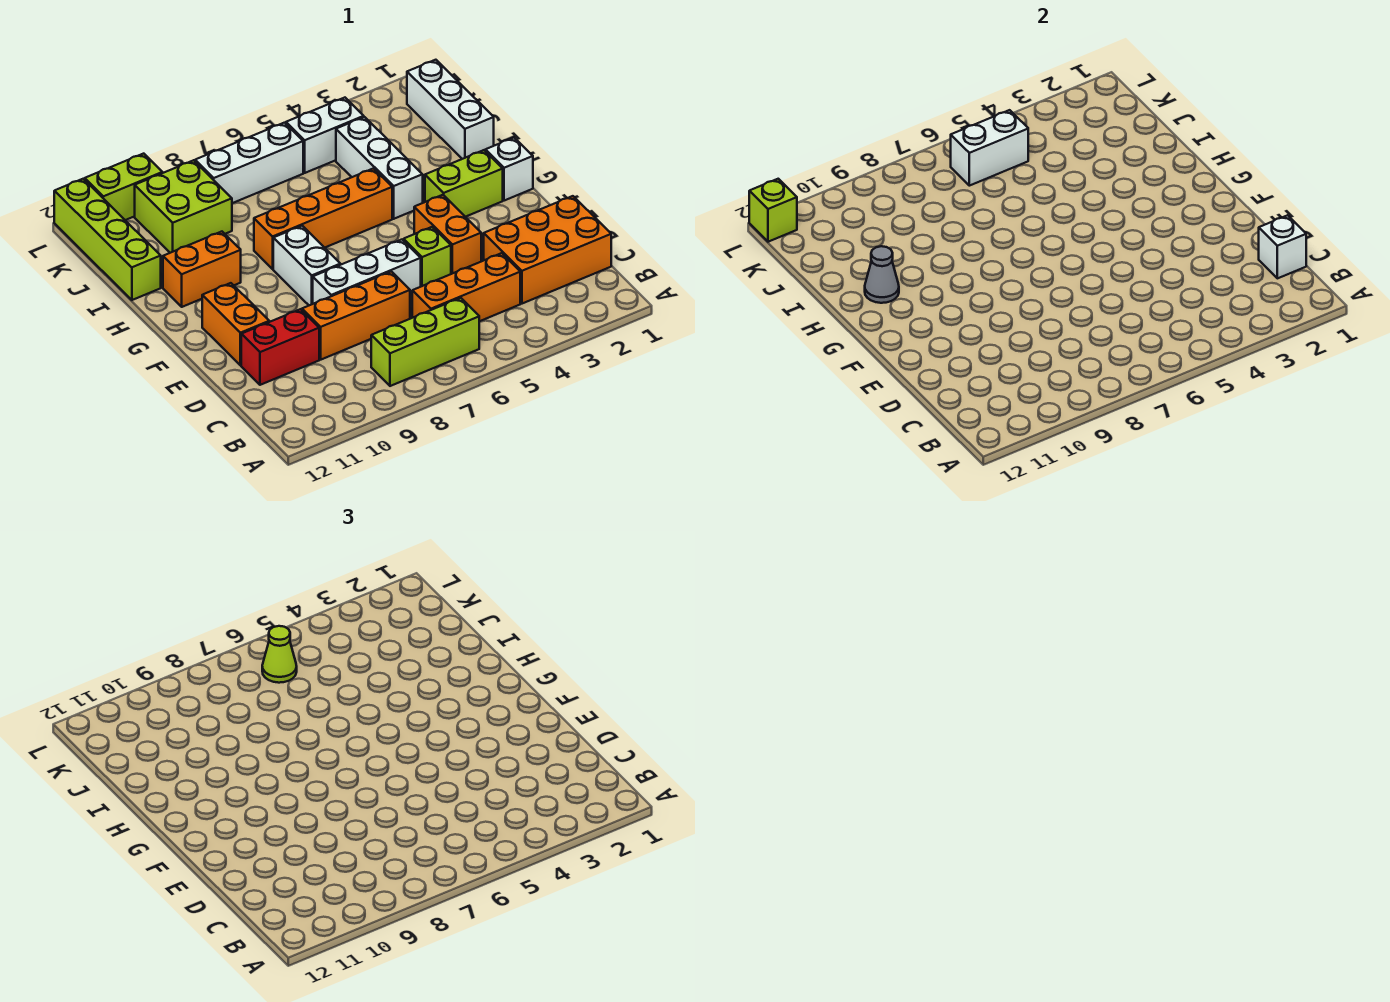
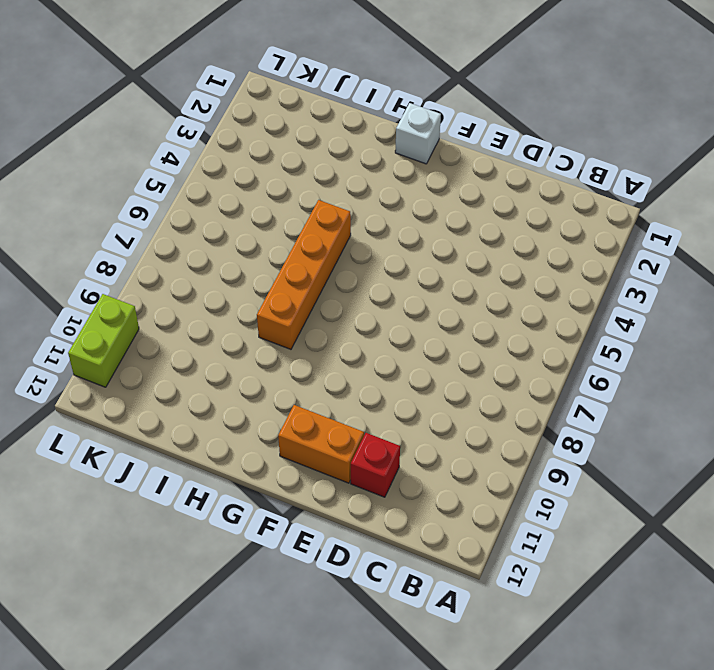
red 1x1 brick [351,433,400,497] -> red 1x2 brick [241,309,319,385]
none -> lime 1x3 brick [371,298,479,386]
none -> orange 2x3 brick [484,196,611,304]
none -> orange 1x3 brick [412,253,520,321]

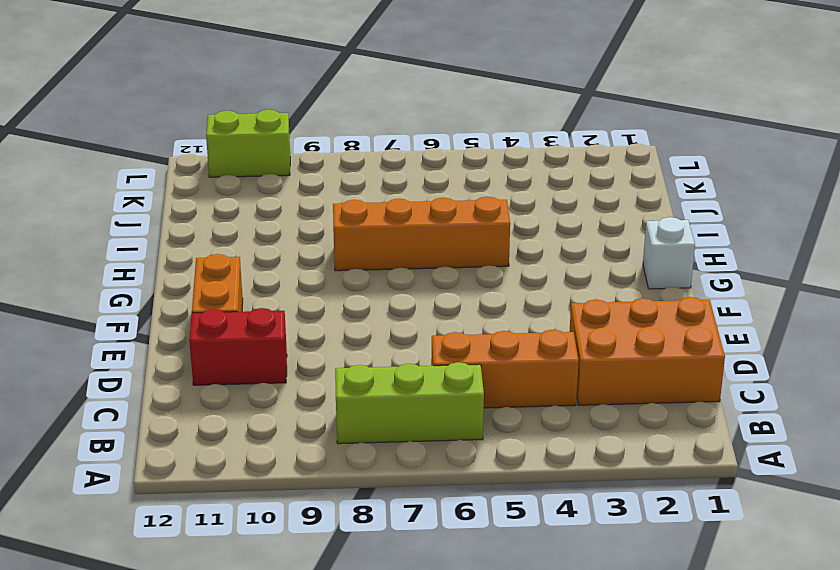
none -> orange 1x3 brick [302,272,410,360]
none -> orange 1x2 brick [414,195,481,274]
none -> lime 1x1 brick [404,227,451,286]

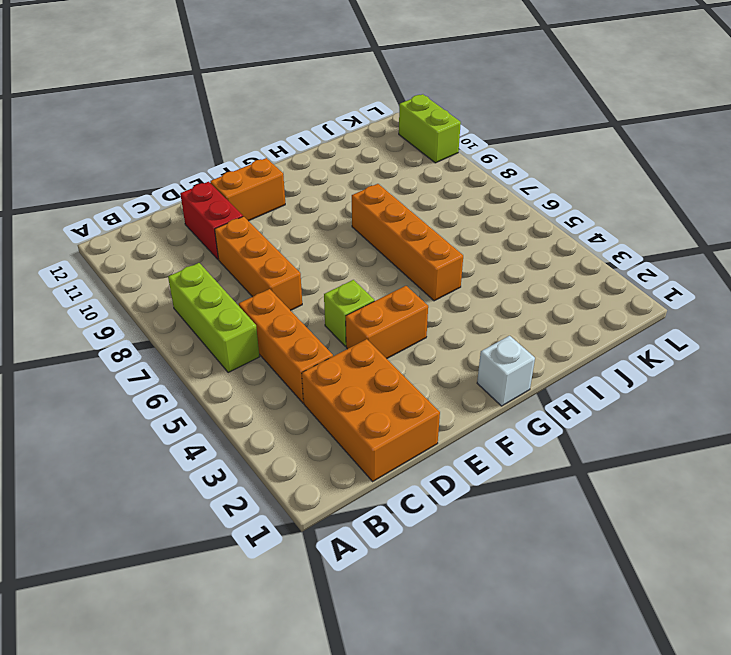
none -> white 1x3 brick [313,240,421,304]
none -> white 1x2 brick [273,226,341,305]
none -> lime 1x2 brick [425,150,503,217]

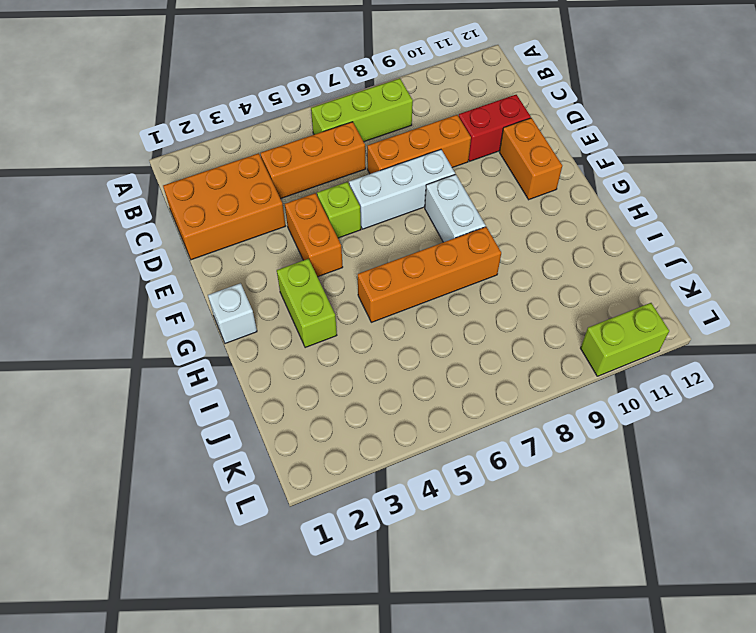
lime 1x2 brick [277,259,337,348] -> lime 1x2 brick turned to [425,150,503,217]
none -> white 1x3 brick [336,117,423,219]
none -> orange 1x2 brick [163,232,241,307]
none -> white 1x3 brick [407,60,494,159]

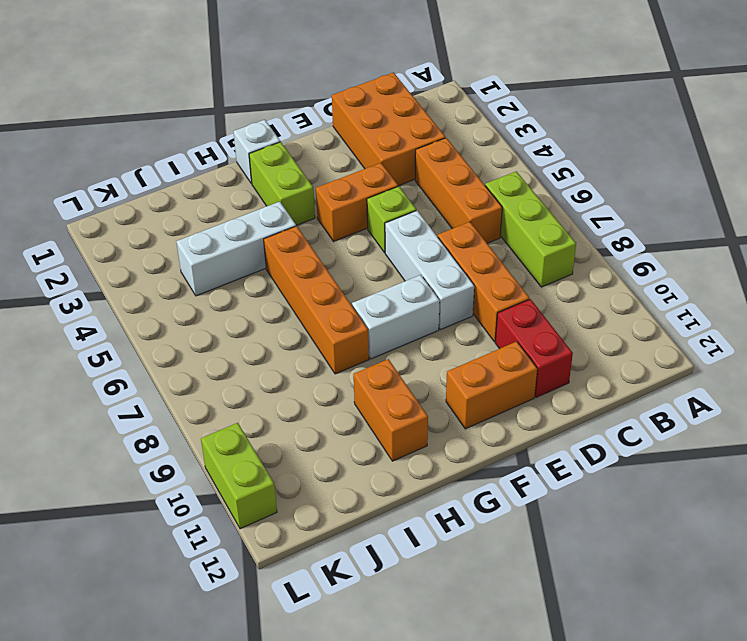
none -> white 1x3 brick [407,60,494,159]
none -> lime 1x4 brick [54,179,161,300]
none -> lime 2x2 brick [135,160,232,253]

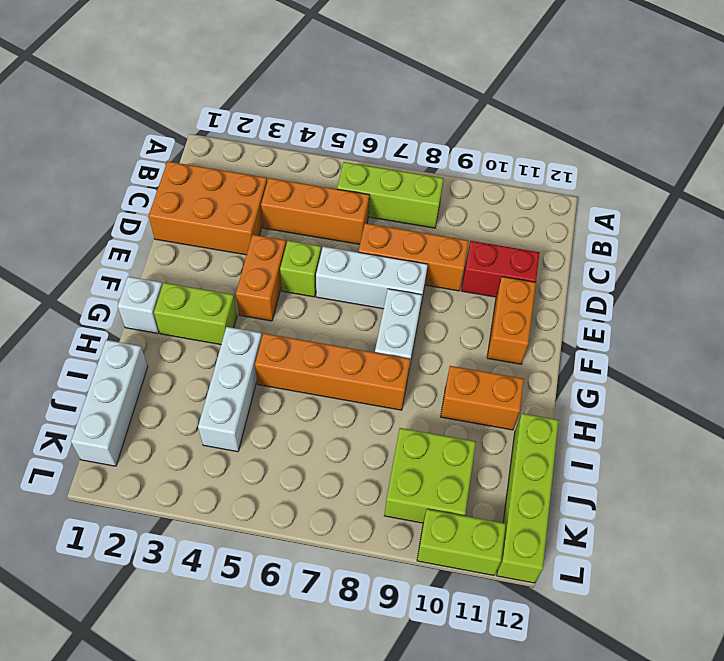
none -> white 1x2 brick [286,98,364,173]
none -> white 1x3 brick [195,123,303,203]
none -> white 1x1 brick [1259,215,1306,278]

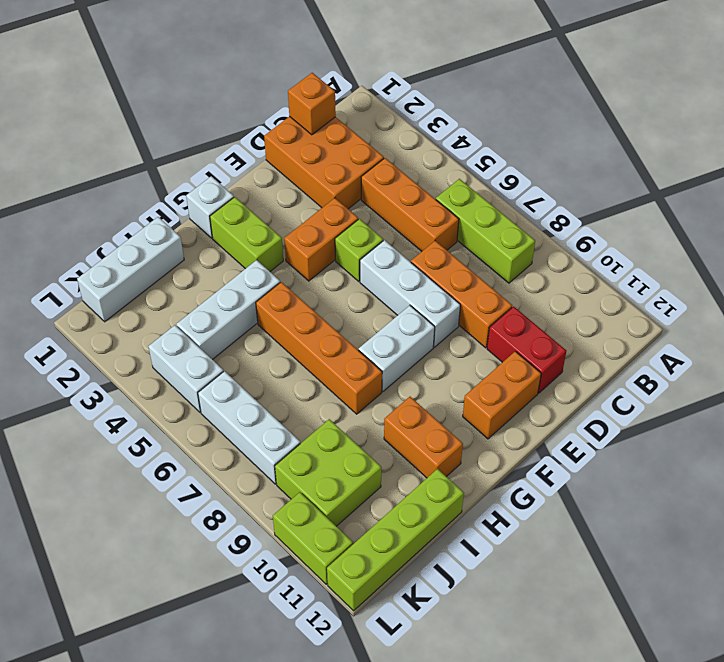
orange 1x1 brick [288,73,336,135] -> white 1x1 brick [1259,215,1306,278]
none -> grey 1x1 cone [865,246,899,303]
none -> white 1x2 brick [951,110,1028,186]
none -> lime 1x1 brick [749,179,797,242]

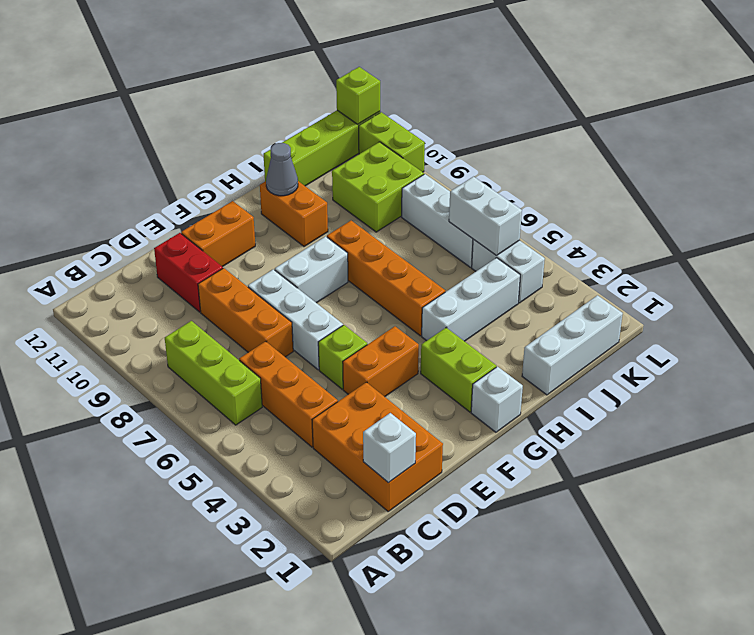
none -> lime 1x1 cone [262,626,297,683]

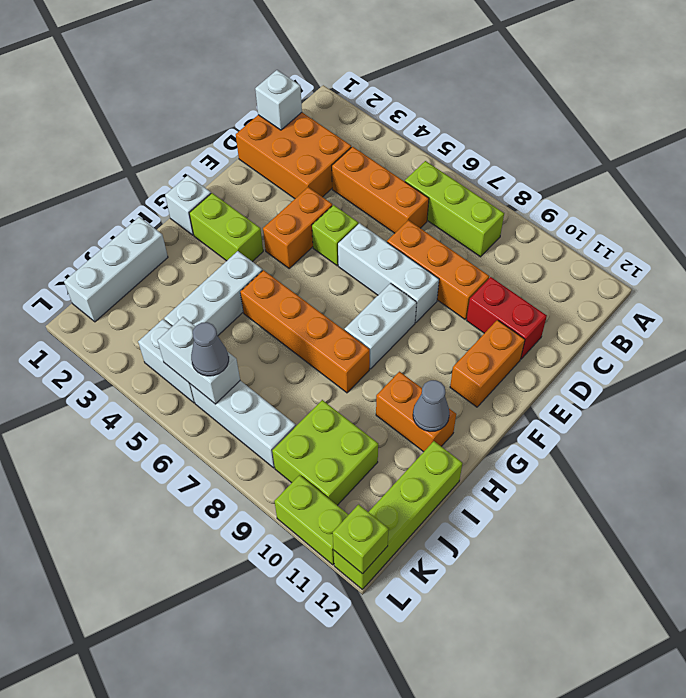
grey 1x1 cone [191,322,229,376] -> lime 1x1 cone [262,626,297,683]

